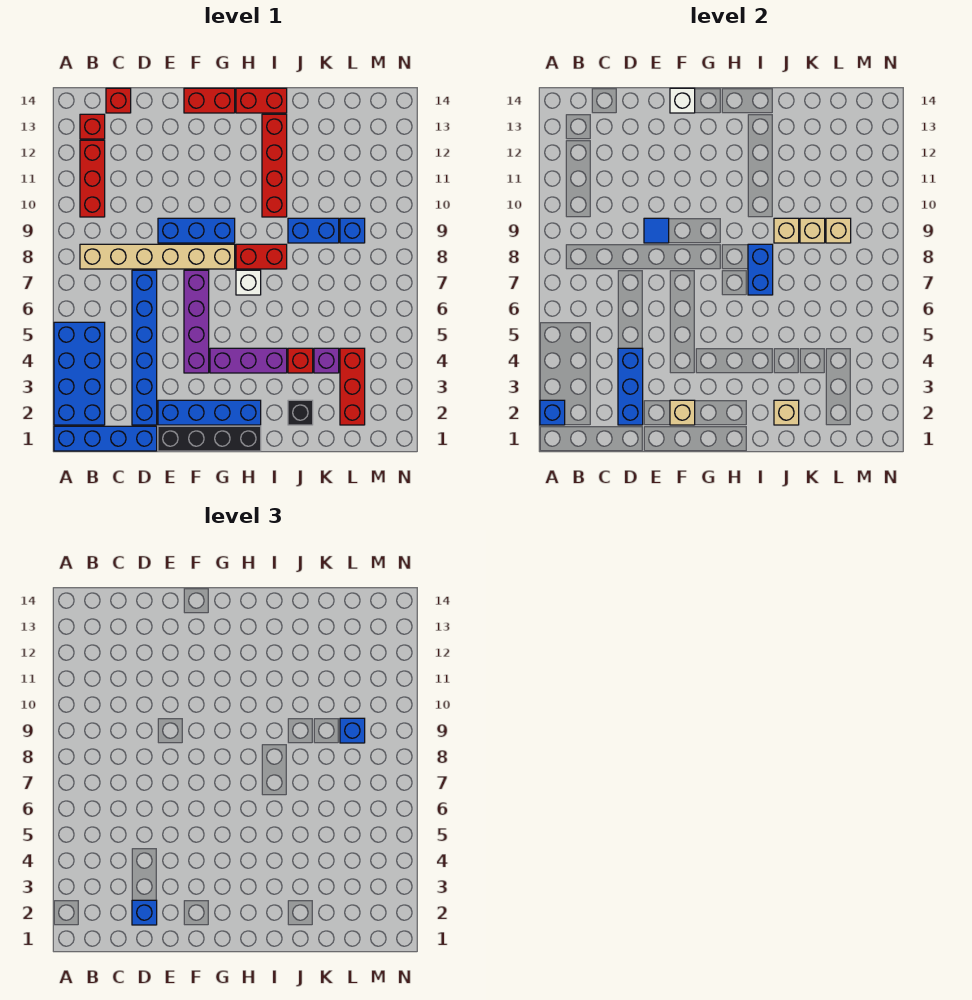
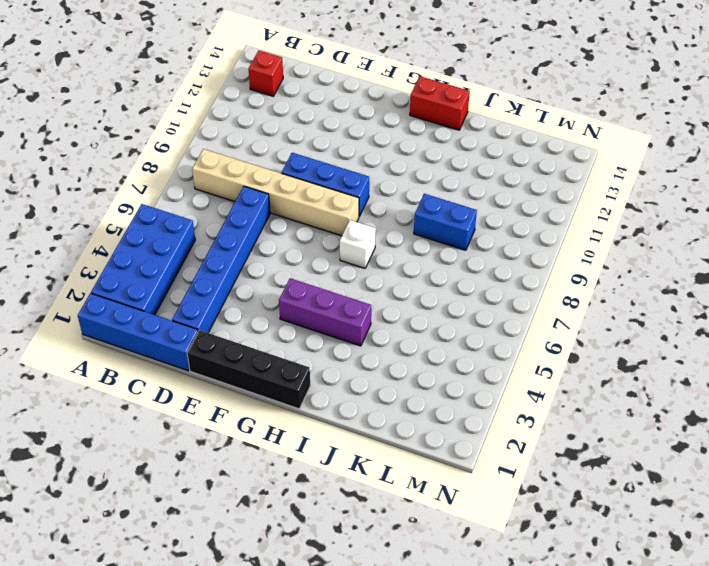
none -> red 1x3 brick [80,140,105,217]
none -> red 1x1 brick [106,88,131,113]
none -> blue 1x4 brick [158,400,261,425]
none -> purple 1x4 brick [184,270,209,373]

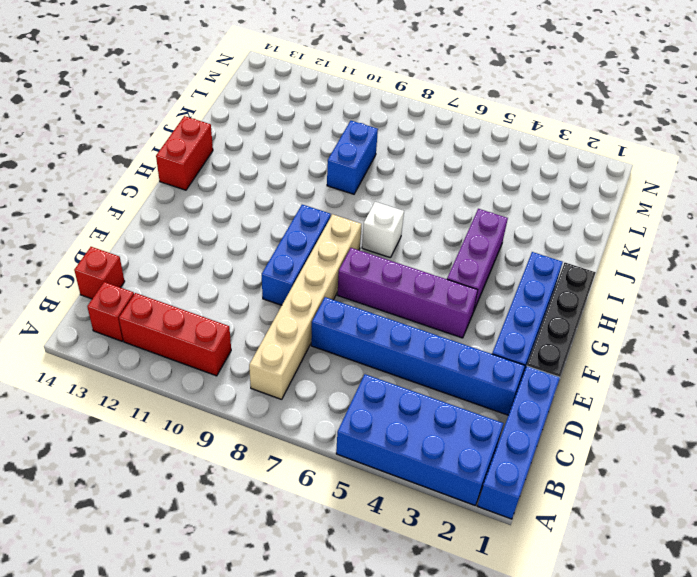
none -> red 1x2 brick [184,88,235,113]
none -> red 1x2 brick [236,244,287,269]
none -> red 1x4 brick [262,114,287,217]
none -> black 1x1 brick [288,400,313,425]

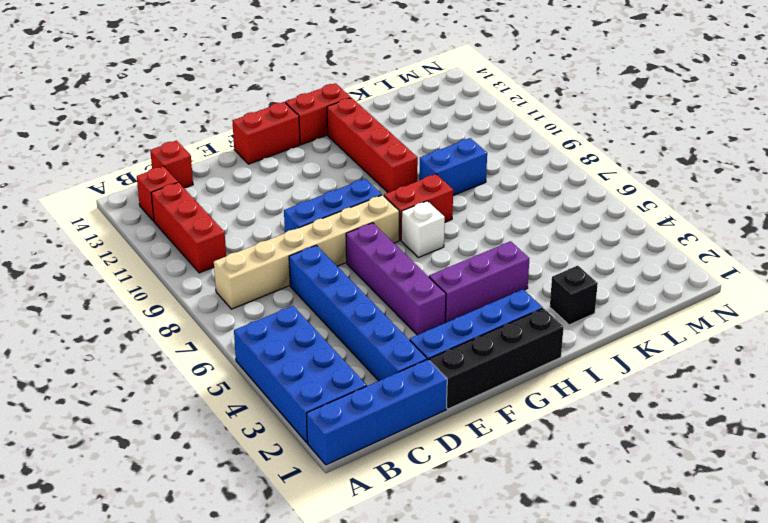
none -> red 1x1 brick [288,348,313,373]
none -> purple 1x1 brick [314,348,339,373]
none -> red 1x3 brick [340,348,365,425]
none -> blue 1x1 brick [340,218,365,243]

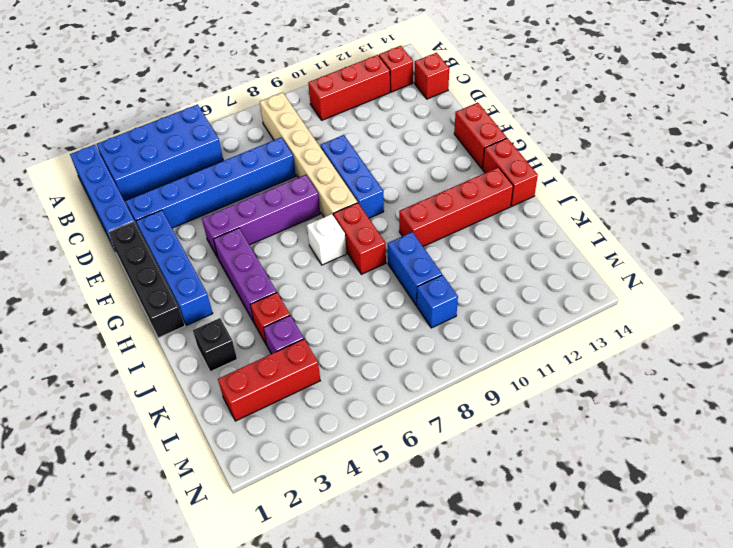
none -> blue 1x1 brick [540,400,565,425]
none -> blue 1x3 brick [618,348,643,425]
none -> blue 1x1 tile [644,218,669,243]
none -> tan 1x1 brick [670,400,695,425]

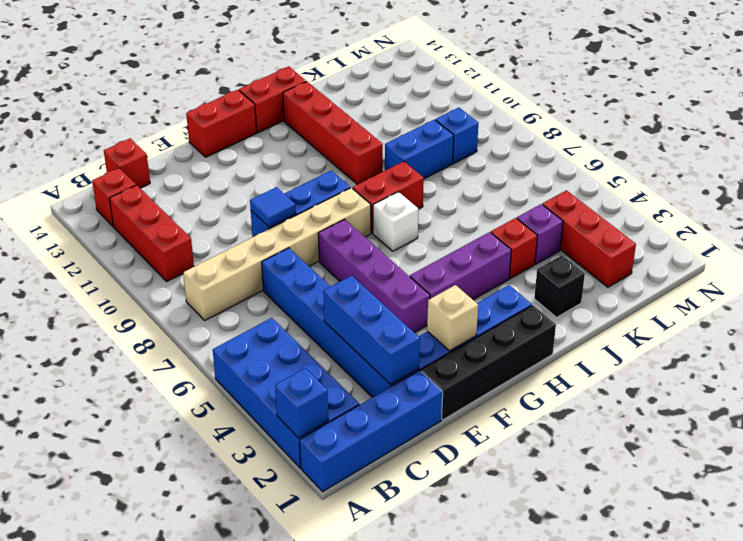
none -> white 1x1 brick [670,88,695,113]
none -> blue 1x2 brick [748,244,773,295]
none -> tan 1x1 brick [774,400,799,425]
none -> tan 1x1 brick [774,218,799,243]

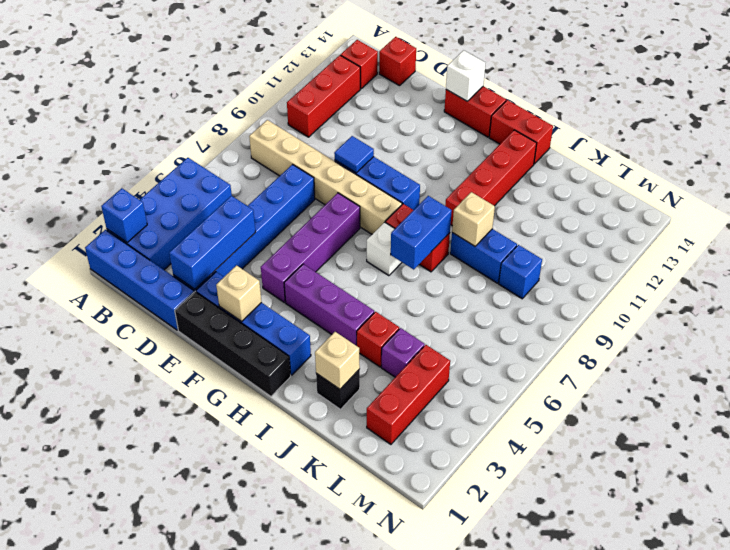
none -> tan 1x1 brick [800,218,825,243]
none -> tan 1x1 brick [826,218,851,243]
none -> blue 1x1 brick [132,900,157,925]
none -> blue 1x1 brick [340,718,365,743]

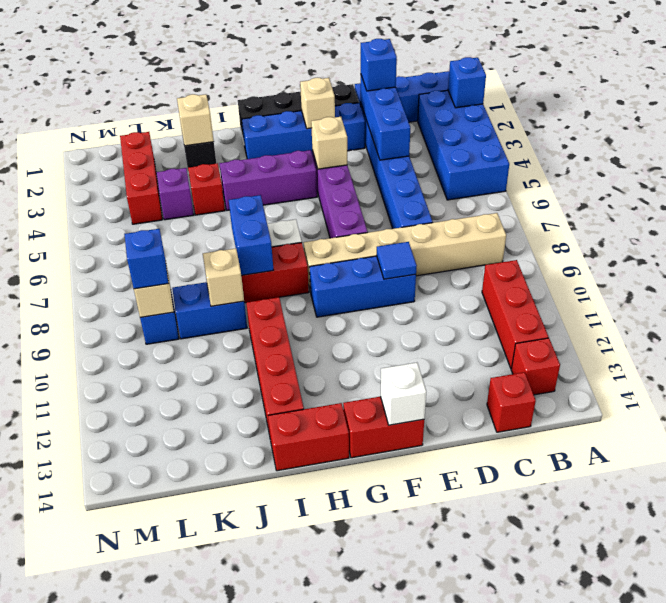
tan 1x1 brick [311,117,347,169] -> tan 1x1 brick moved to [800,218,825,243]

